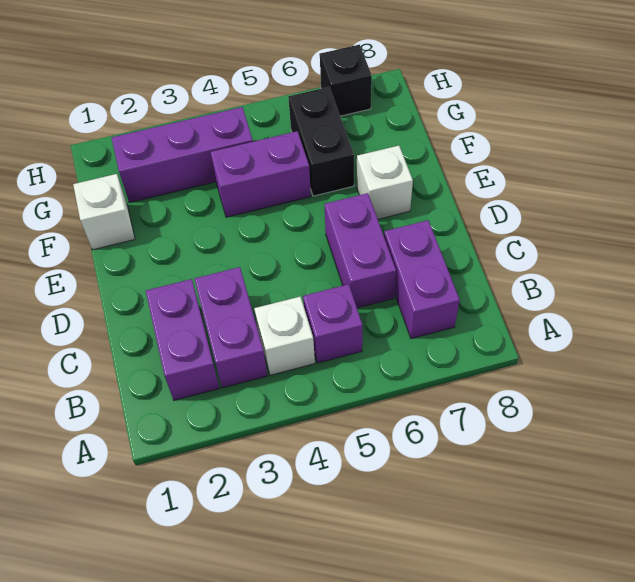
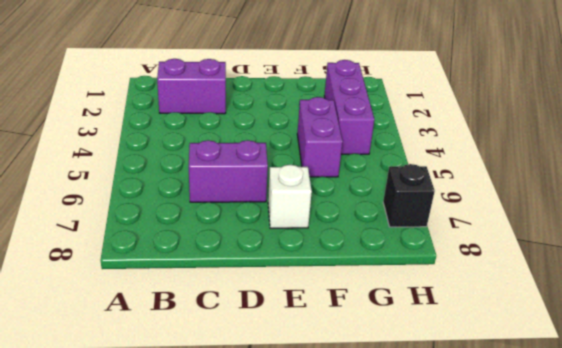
none -> purple 1x2 brick [195,267,268,388]
none -> white 1x1 brick [254,297,315,375]
none -> purple 1x1 brick [303,284,363,363]

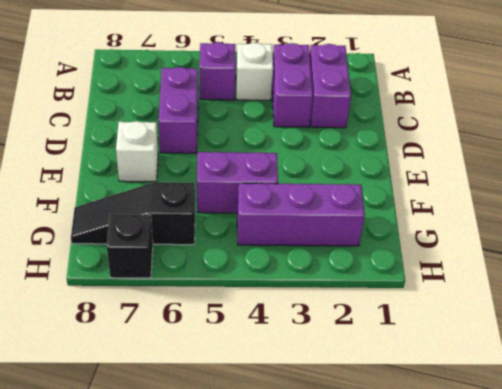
black 1x3 slope [71,182,195,245] -> black 1x2 brick [288,87,354,196]
none -> purple 1x2 brick [384,220,460,339]
none -> white 1x1 brick [73,174,135,250]

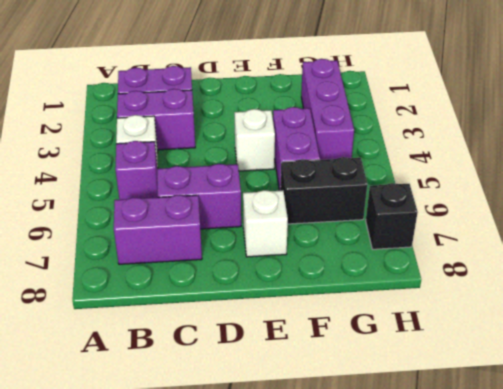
white 1x1 brick [234,109,275,171] -> white 1x1 brick moved to [73,174,135,250]

